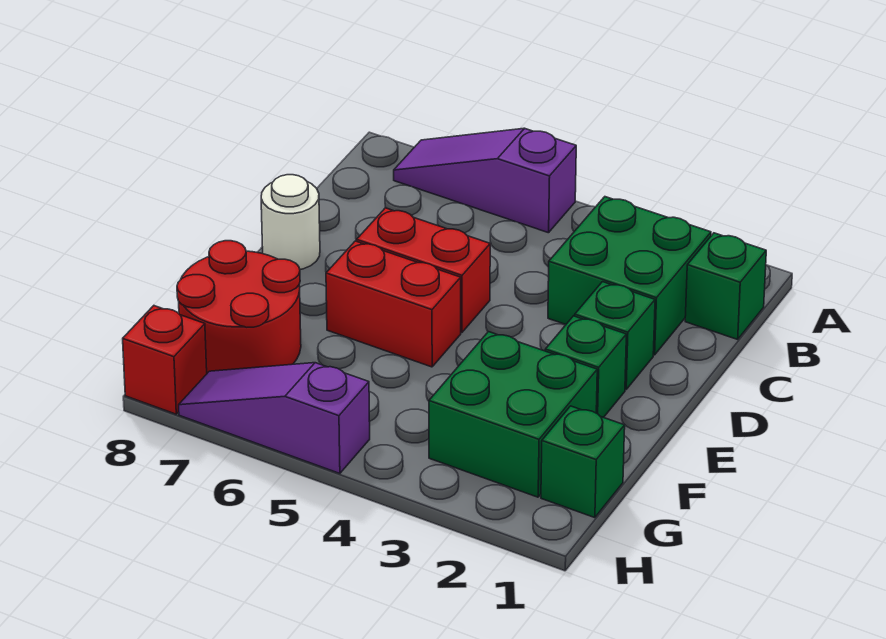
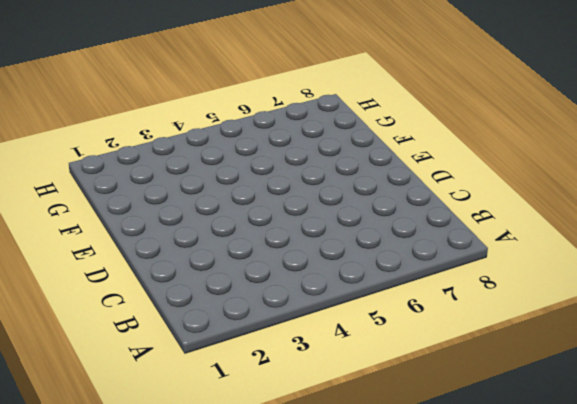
none -> purple 1x3 slope [394,128,576,233]
none -> green 1x1 brick [685,233,766,339]
none -> green 2x2 brick [548,197,711,355]

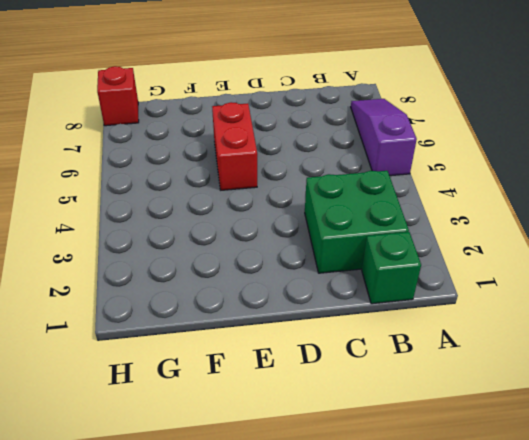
none -> green 1x1 brick [575,282,655,390]
none -> red 1x2 brick [357,208,490,333]
none -> white 1x1 round brick [261,175,320,269]

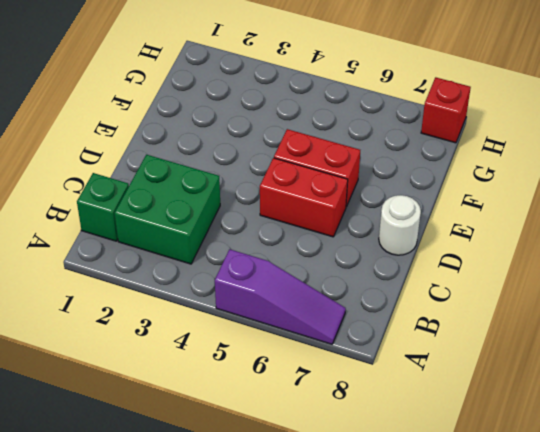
none -> green 1x1 brick [575,282,655,390]
none -> green 1x1 brick [545,316,626,418]
none -> green 2x2 brick [429,332,597,497]

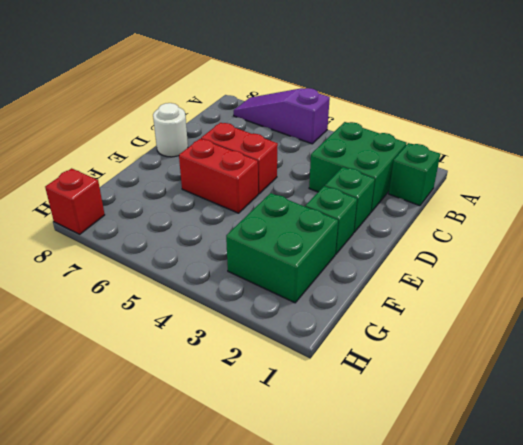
none -> red 2x2 round brick [177,241,301,373]
none -> green 1x1 brick [541,406,625,518]
none -> purple 1x3 slope [179,363,370,473]

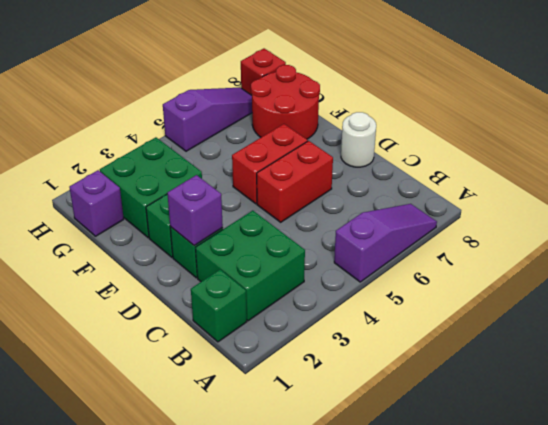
purple 1x1 brick [167,175,223,246] -> none
purple 1x1 brick [69,170,124,236] -> green 1x1 brick [541,406,625,518]

